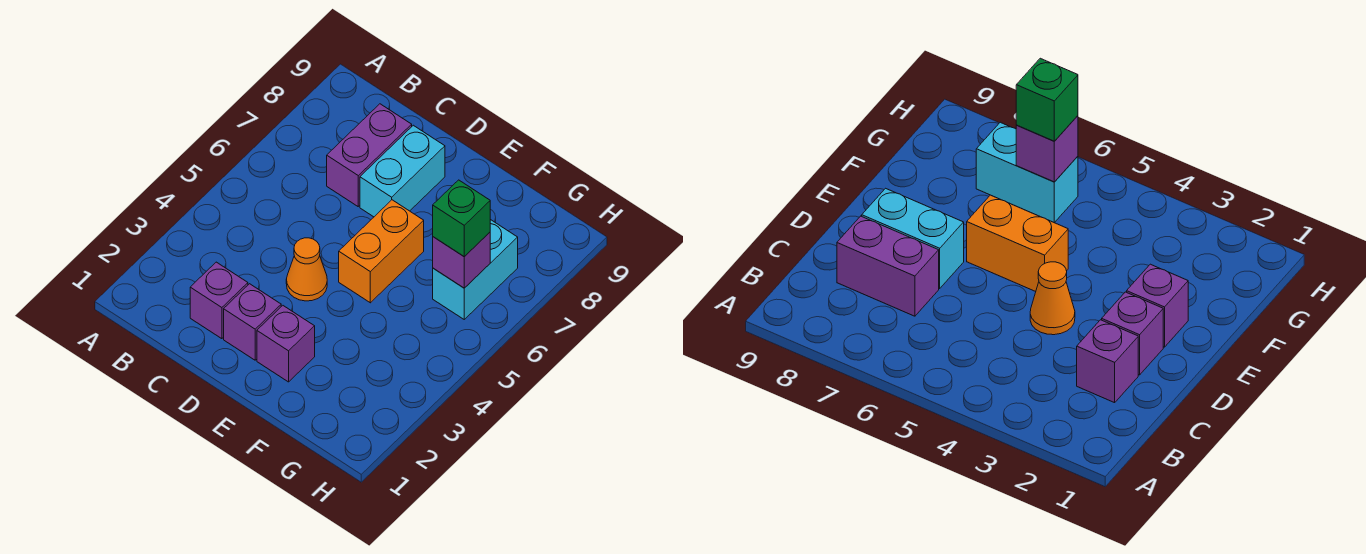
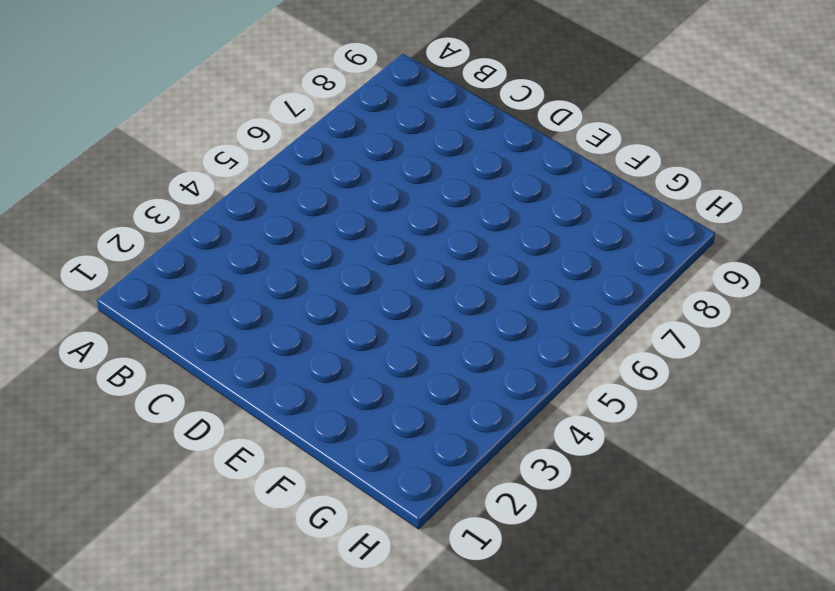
none -> purple 1x1 brick [190,262,248,339]
none -> purple 1x2 brick [327,104,412,206]

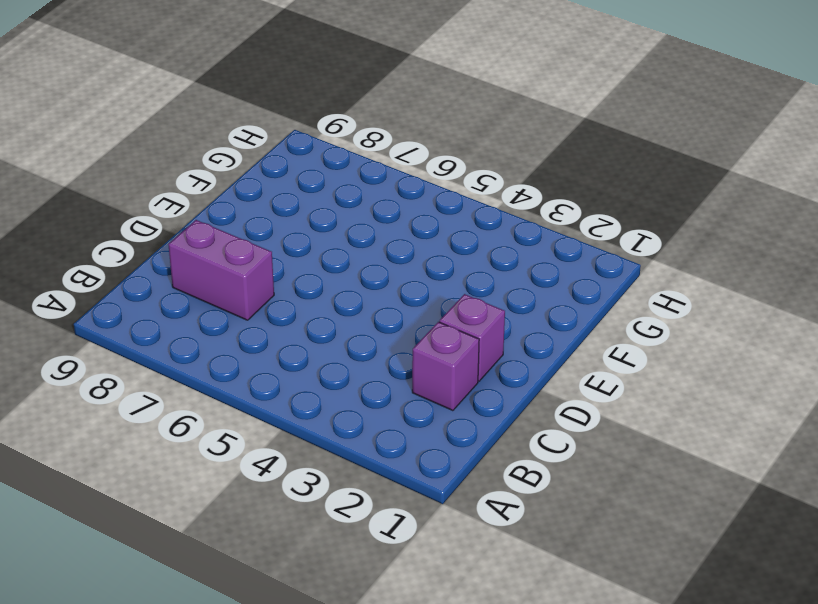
none -> orange 1x1 cone [286,238,327,301]
none -> cyan 1x2 brick [360,125,445,217]

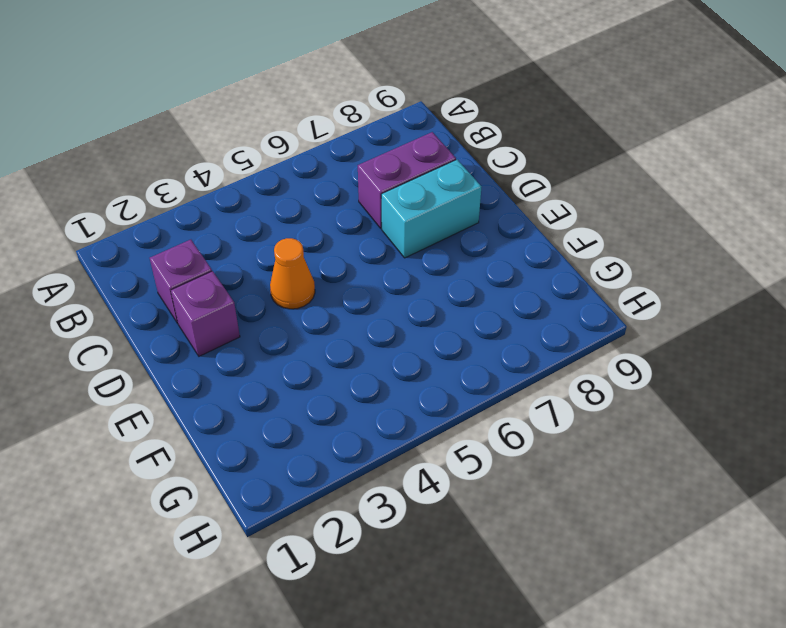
none -> purple 1x1 brick [257,306,315,382]
none -> orange 1x2 brick [339,200,424,303]

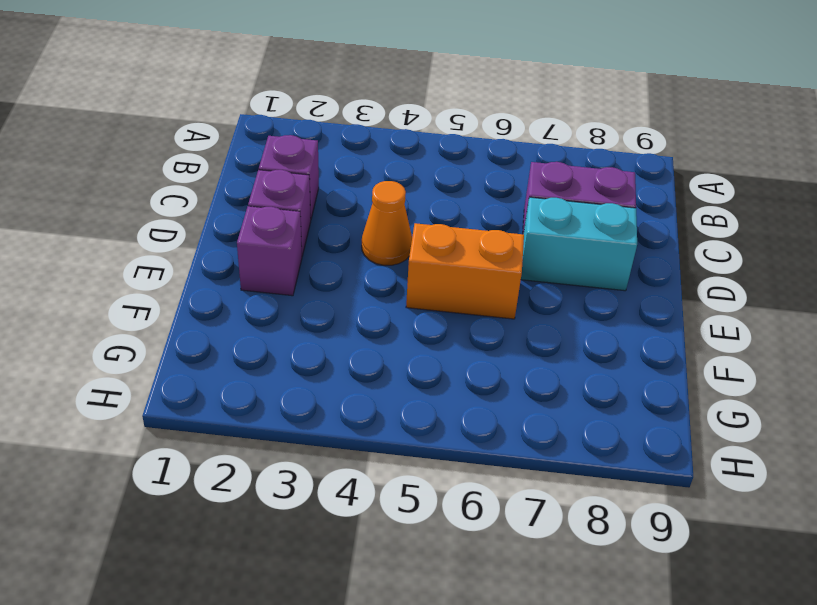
none -> cyan 1x2 brick [433,220,518,319]
none -> purple 1x1 brick [433,232,490,288]

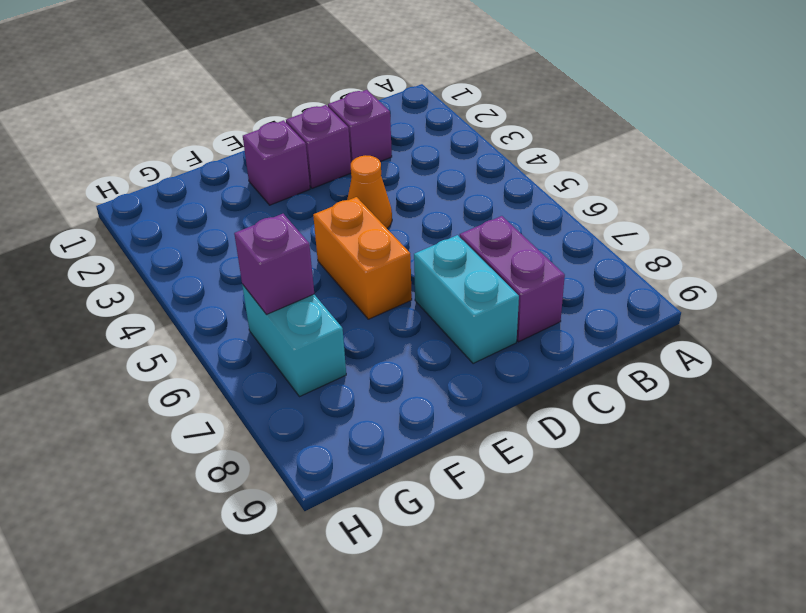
none -> green 1x1 brick [433,180,490,257]

